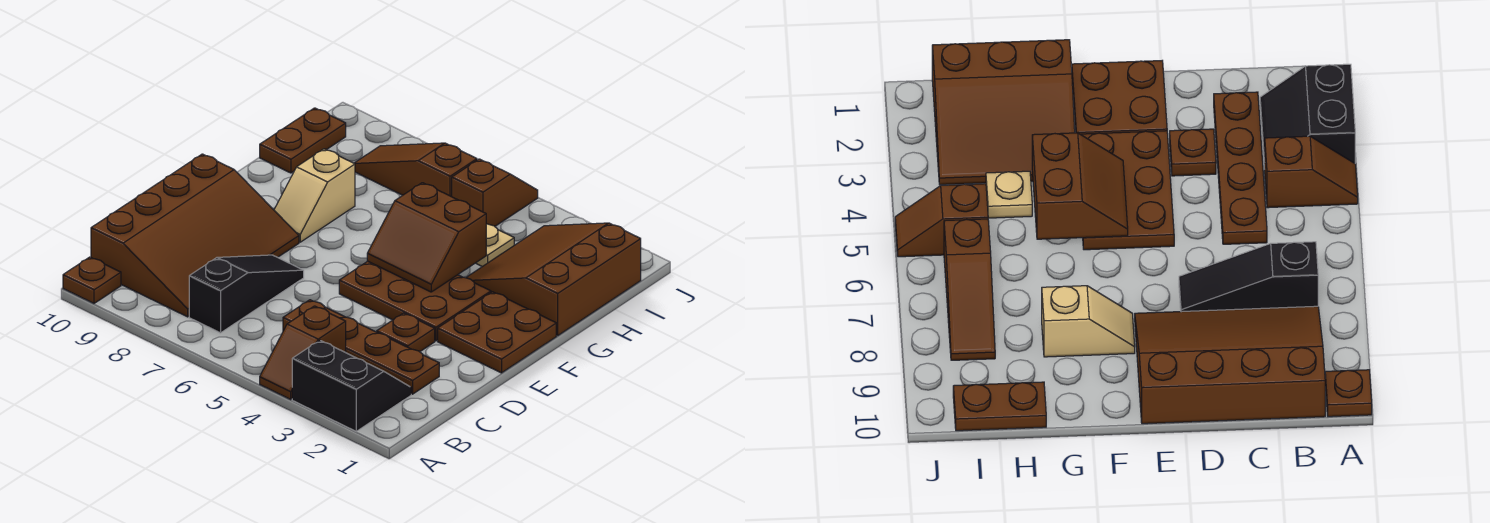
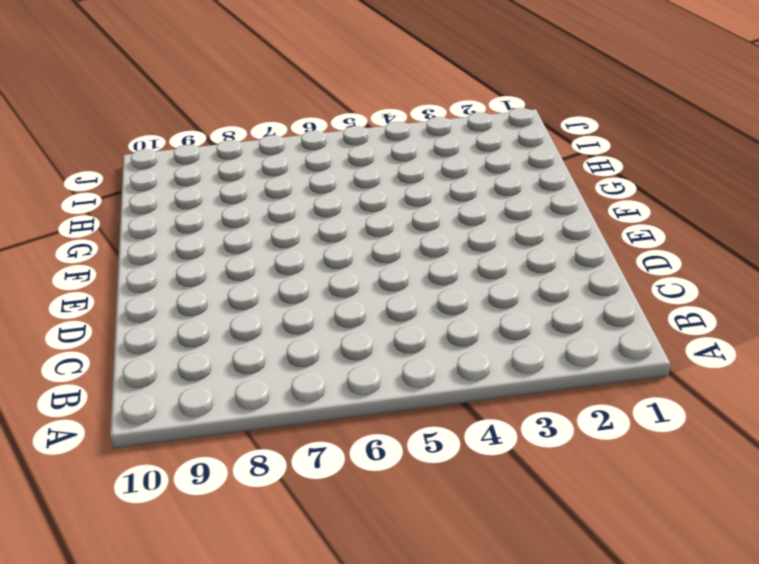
none -> black 2x2 slope [292,340,411,431]
none -> brown 1x2 slope [260,306,346,399]
none -> brown 1x1 plate [63,257,121,303]

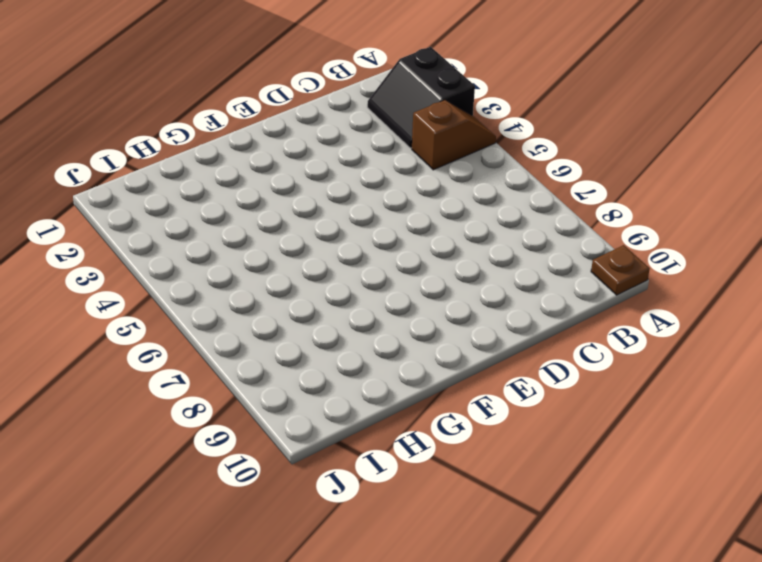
none -> black 1x3 slope [189,255,304,333]
none -> brown 3x4 slope [91,154,299,317]
none -> brown 1x4 plate [283,300,439,394]

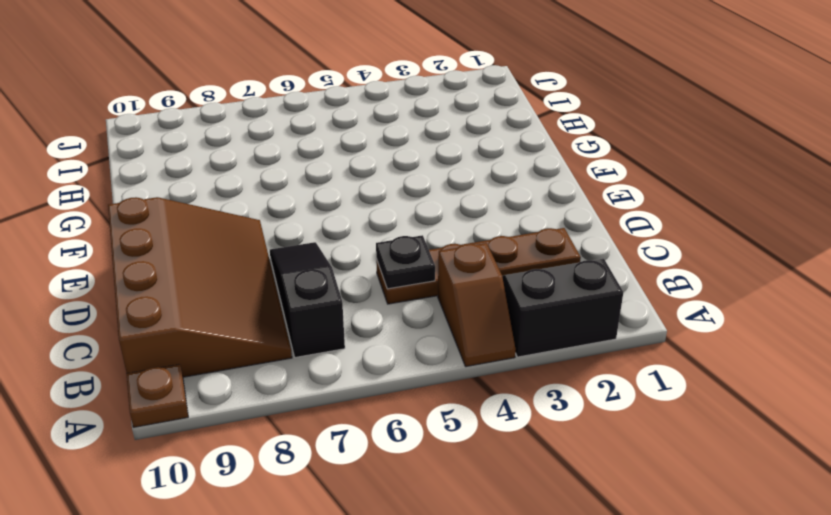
black 1x1 plate [376,235,435,289] -> none
none -> brown 1x1 plate [377,313,435,352]
none -> brown 2x2 plate [438,292,556,373]
none -> brown 2x3 plate [339,261,491,341]

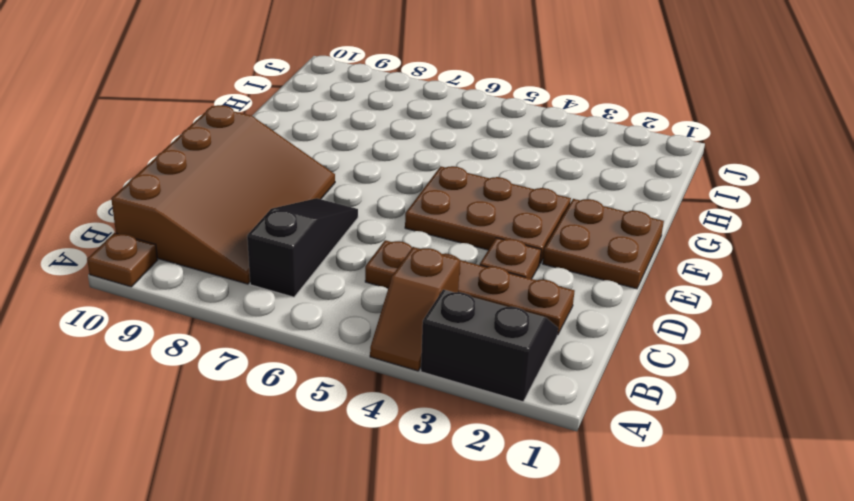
none -> tan 1x2 slope [274,149,355,242]
none -> brown 3x3 slope [466,223,641,335]
none -> tan 1x1 plate [476,224,514,267]

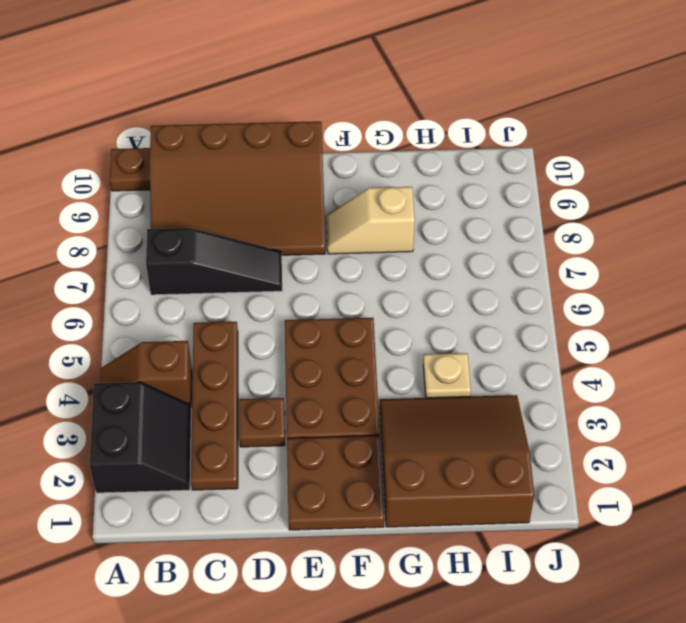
none -> brown 1x2 plate [260,108,346,173]
none -> brown 1x2 slope [452,159,538,226]
none -> brown 1x3 slope [355,143,477,197]

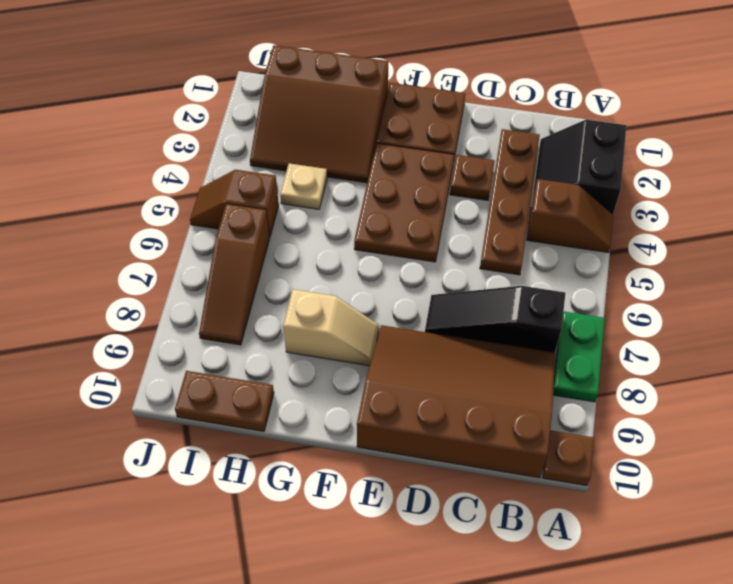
green 1x2 plate [553,311,605,402] -> none
none -> brown 2x2 slope [367,183,486,292]

